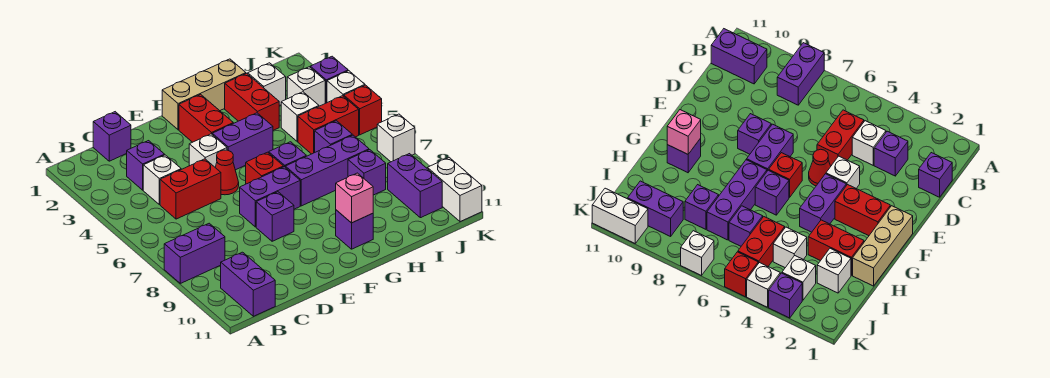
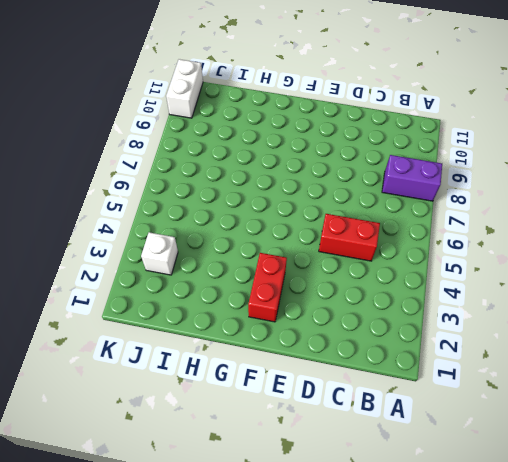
none -> purple 1x2 brick [221,252,275,316]
none -> purple 1x1 brick [93,112,131,161]
none -> purple 1x1 brick [127,141,165,190]
none -> white 1x1 brick [143,155,181,205]

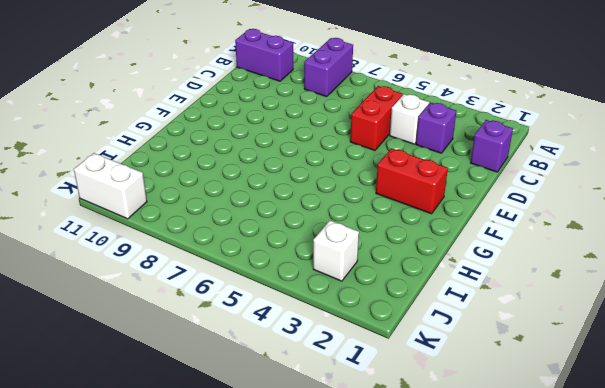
none -> white 1x1 brick [189,134,227,167]
none -> red 1x1 cone [215,150,239,195]
none -> purple 1x2 brick [240,167,300,227]
none -> purple 1x1 brick [256,192,294,241]

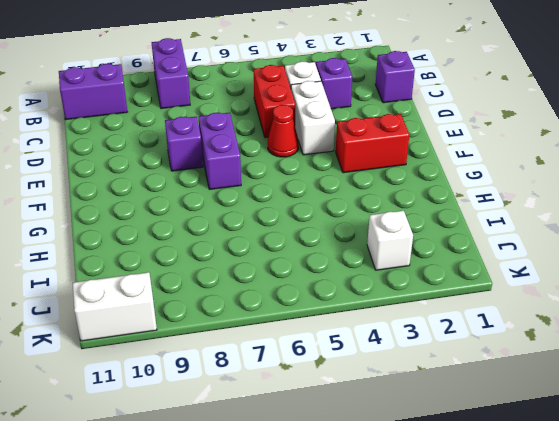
white 1x2 brick [291,81,335,155] -> white 1x1 brick [189,134,227,167]
none -> tan 1x3 brick [162,59,246,130]
none -> purple 1x2 brick [212,113,273,170]
none -> red 1x1 brick [246,152,284,184]
none -> purple 1x1 brick [269,142,306,167]

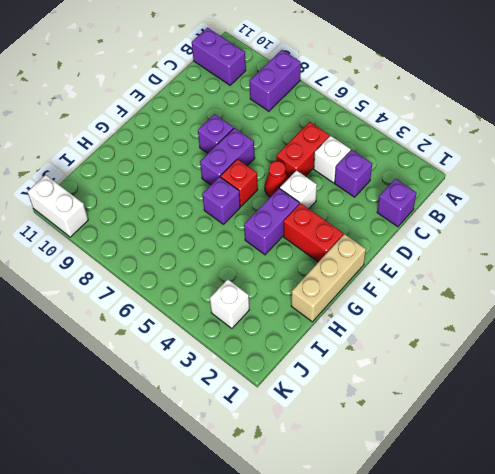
none -> purple 1x3 brick [285,135,369,206]
none -> purple 1x1 brick [336,210,373,249]
none -> red 1x2 brick [225,73,279,130]
none -> white 1x1 brick [248,63,286,105]

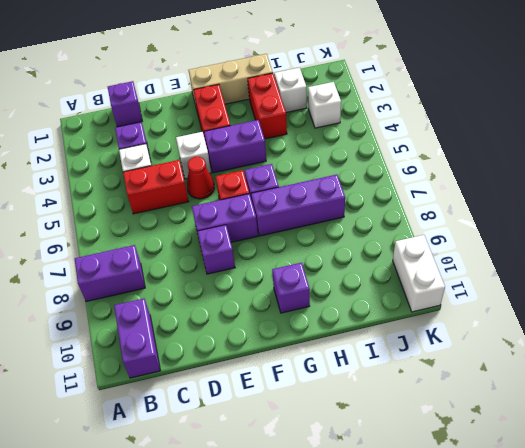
none -> white 1x1 brick [281,92,319,141]
none -> red 1x2 brick [298,96,359,154]
none -> purple 1x1 brick [315,121,352,152]
none -> purple 1x1 brick [348,150,386,195]

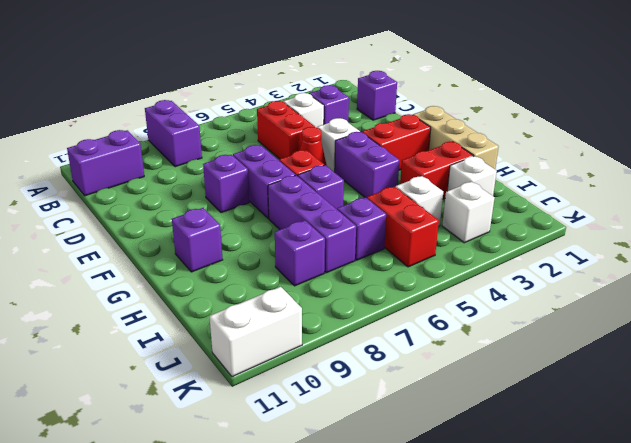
none -> purple 1x2 brick [388,154,442,218]
none -> purple 1x1 brick [310,56,348,103]
none -> white 1x1 brick [327,71,365,103]
none -> red 1x1 brick [344,85,382,135]

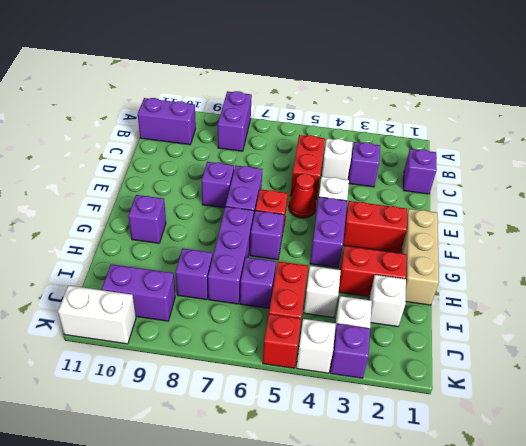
none -> white 1x1 brick [377,114,415,162]
none -> pink 1x1 brick [336,173,373,223]

